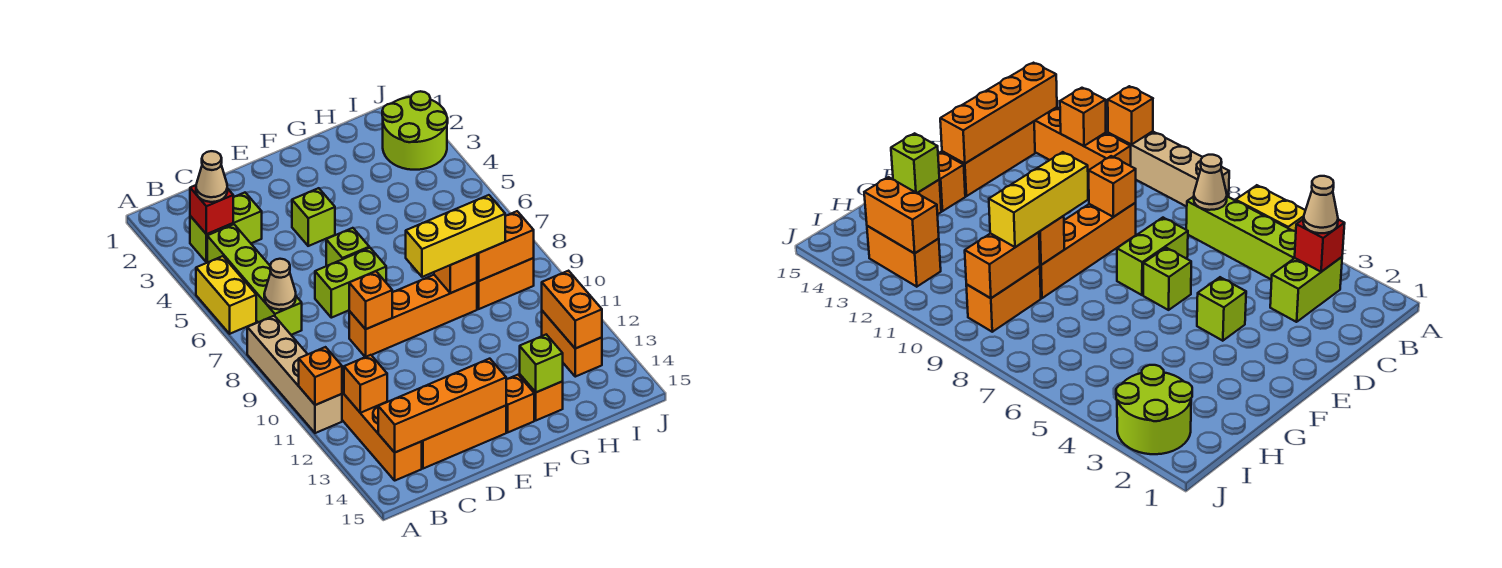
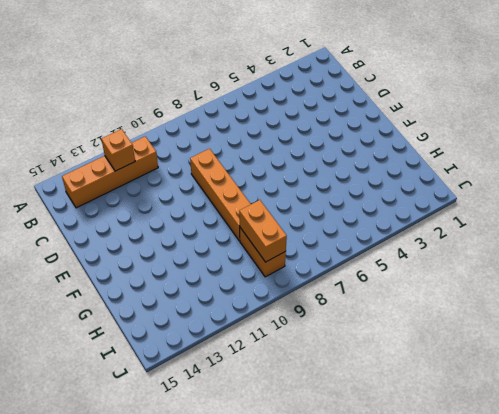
none -> yellow 1x2 brick [196,256,256,334]
none -> tan 1x4 brick [247,316,342,433]
none -> lime 1x2 brick [190,193,262,262]

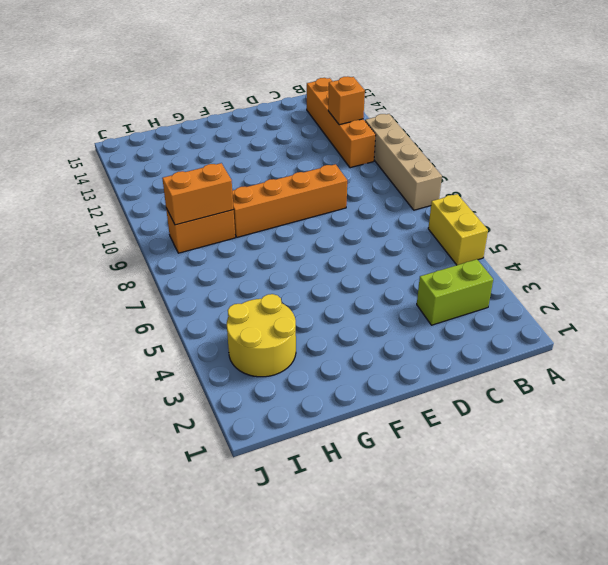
yellow 2x2 round brick [227,294,296,377] -> lime 2x2 round brick [382,91,448,170]
none -> lime 1x4 brick [207,224,302,335]
none -> orange 1x3 brick [421,406,506,469]
none -> lime 1x2 brick [315,248,386,318]

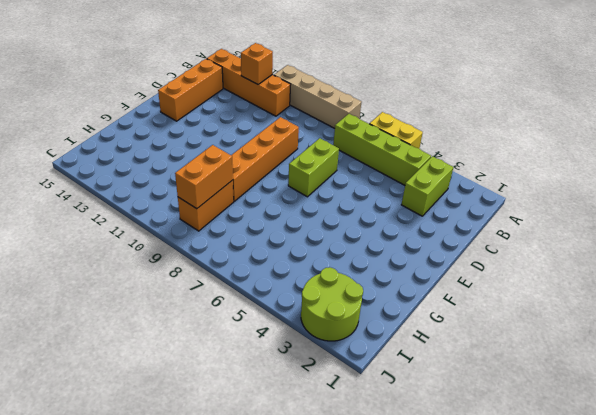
none -> lime 1x1 brick [292,188,335,246]
none -> lime 1x1 brick [326,228,369,266]
none -> orange 1x1 brick [506,375,534,432]

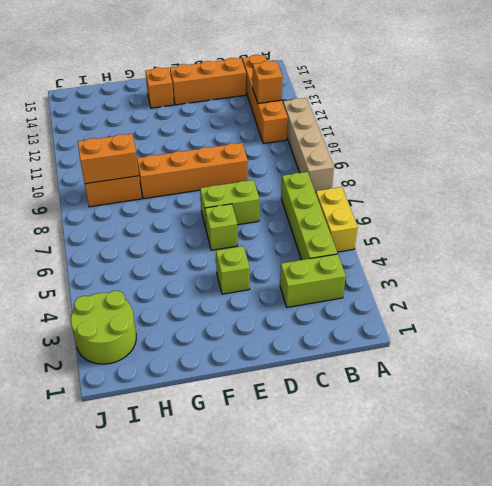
none -> orange 1x1 brick [520,375,563,420]
none -> orange 1x2 brick [542,311,602,377]
none -> orange 1x1 brick [299,347,342,405]

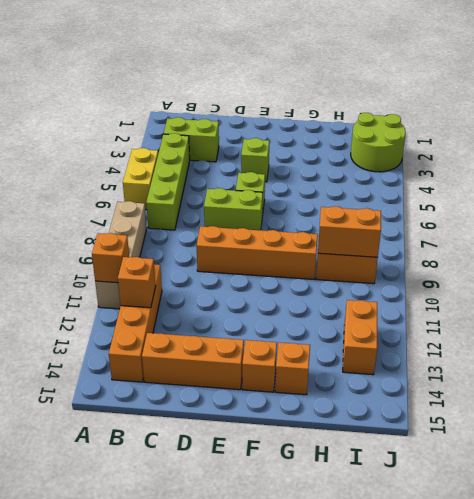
none -> red 1x1 brick [190,185,233,234]
none -> tan 1x1 cone [264,259,296,310]
none -> orange 1x4 brick [378,359,506,452]

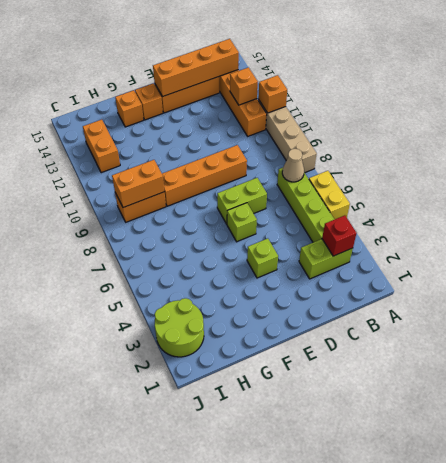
none -> orange 1x1 brick [349,271,392,329]
none -> orange 1x1 brick [434,254,477,293]
none -> lime 1x1 brick [520,334,563,392]

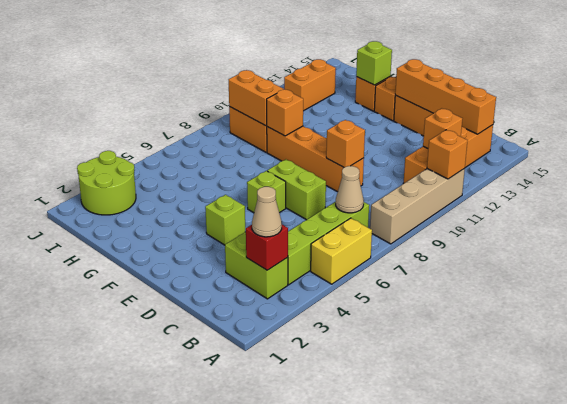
none -> orange 1x2 brick [542,271,602,349]
none -> yellow 1x3 brick [406,195,505,277]

